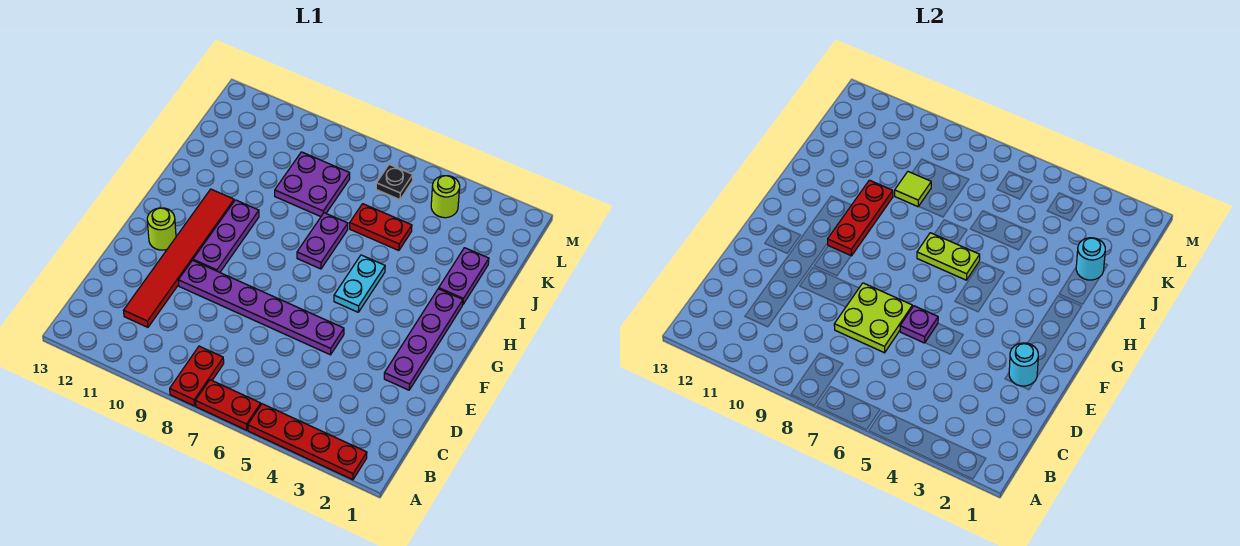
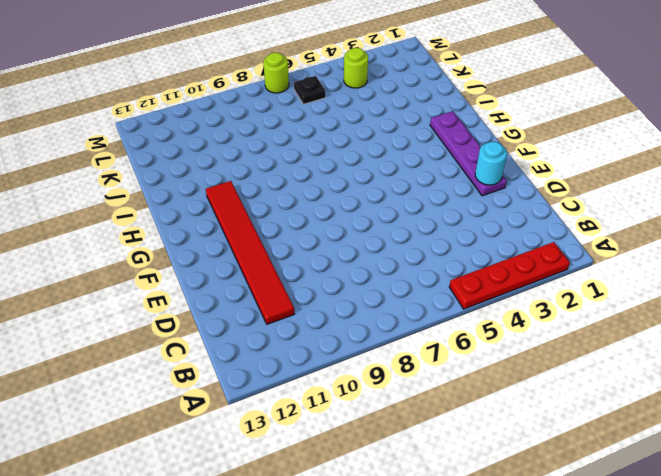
lime 1x1 round brick [263,53,289,93] -> lime 1x1 round brick moved to [147,208,176,250]
none -> red 1x2 plate [196,380,261,430]
none -> red 1x2 plate [170,346,224,406]
none -> purple 1x6 plate [178,260,344,355]

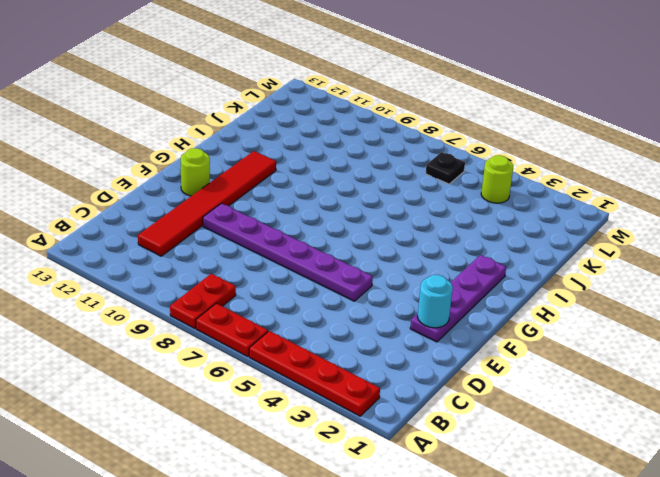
none -> purple 1x3 plate [193,200,259,272]
none -> cyan 1x2 plate [334,255,385,312]
none -> purple 1x2 plate [297,213,348,269]

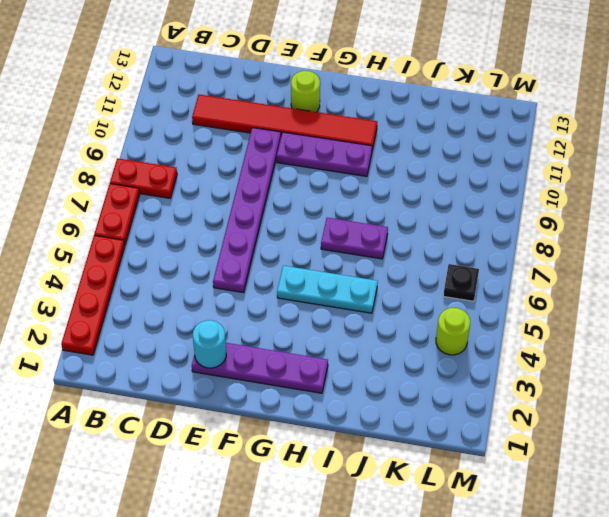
cyan 1x3 plate [277,266,378,313] -> cyan 1x2 plate [334,255,385,312]
none -> purple 1x2 plate [439,248,489,305]
none -> red 1x2 plate [350,204,412,251]
none -> purple 2x2 plate [275,152,350,217]

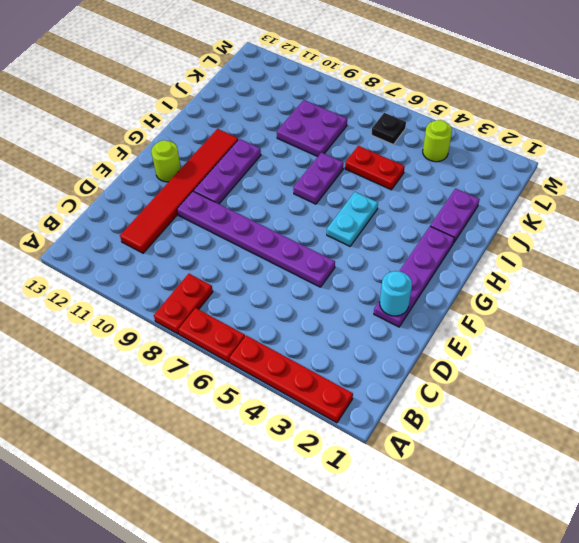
none -> lime 2x2 plate [834,283,912,353]
none -> purple 1x1 plate [900,306,938,343]
none -> red 1x3 plate [828,180,893,256]

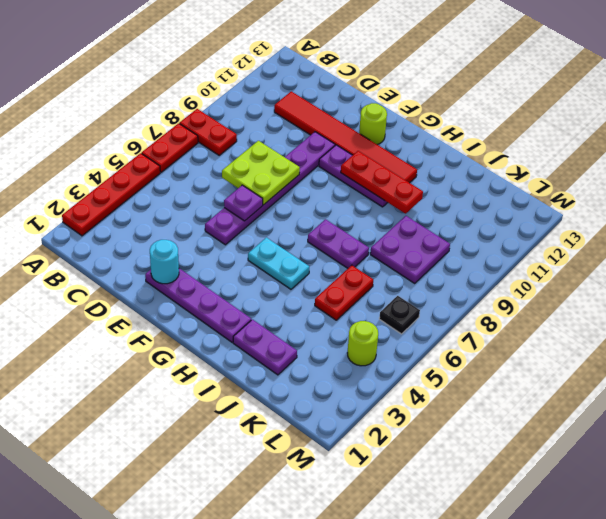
none -> lime 1x2 plate [917,233,980,280]
none -> cyan 1x1 round brick [1076,238,1105,280]
none -> lime 1x1 tile [895,172,931,207]

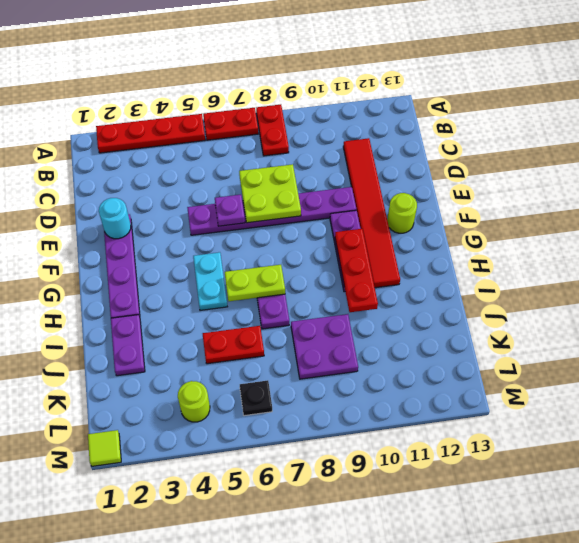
lime 1x1 tile [88,430,121,466] -> lime 1x1 tile moved to [895,172,931,207]
none -> cyan 1x1 round brick [1076,238,1105,280]

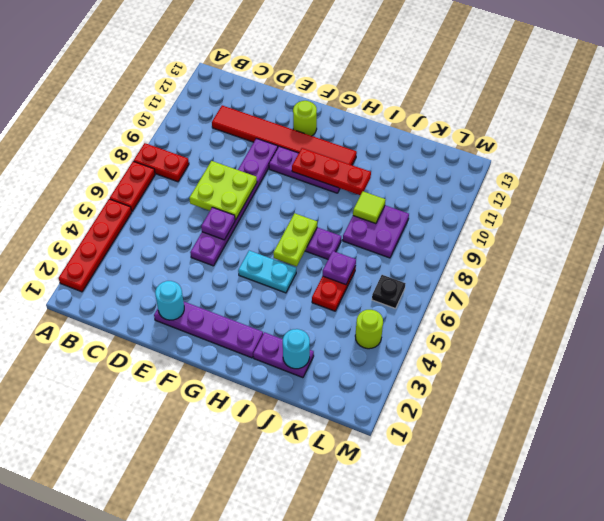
purple 1x1 plate [323,251,356,285] -> none

